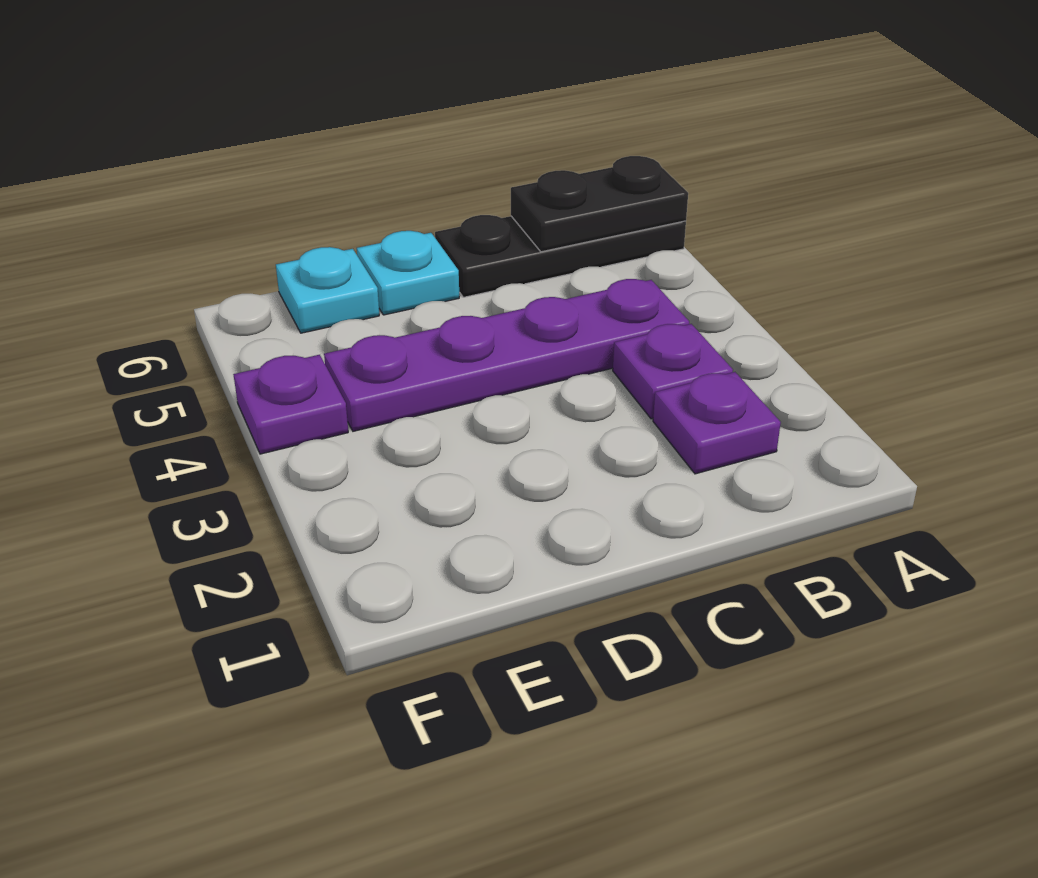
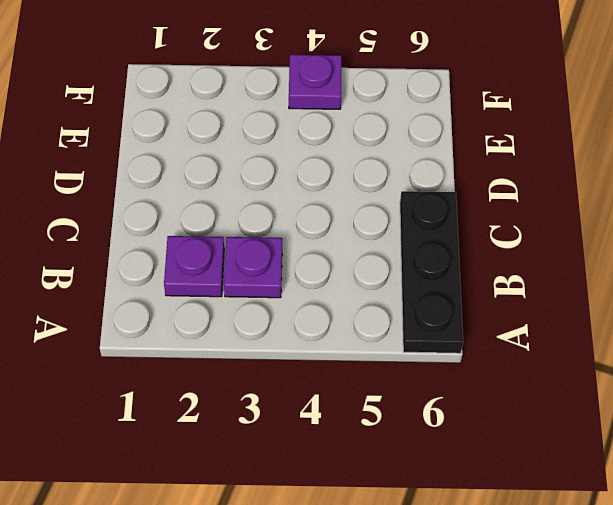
none -> purple 1x4 plate [324,279,689,431]
none -> cyan 1x1 plate [357,231,459,315]

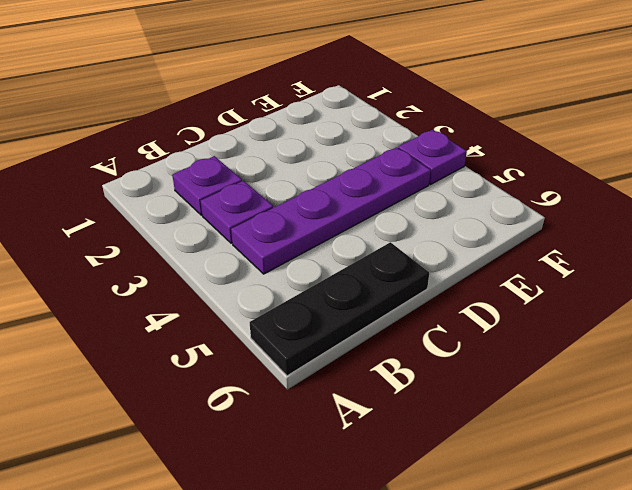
none -> cyan 1x1 plate [357,231,459,315]
none -> cyan 1x1 plate [276,247,379,333]

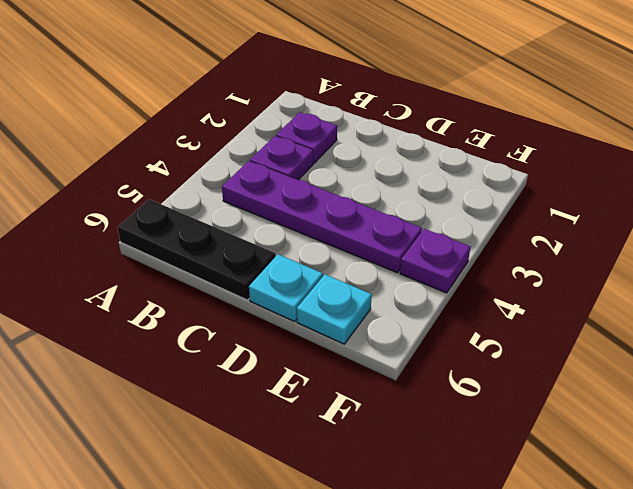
none -> black 1x2 plate [511,156,688,252]

